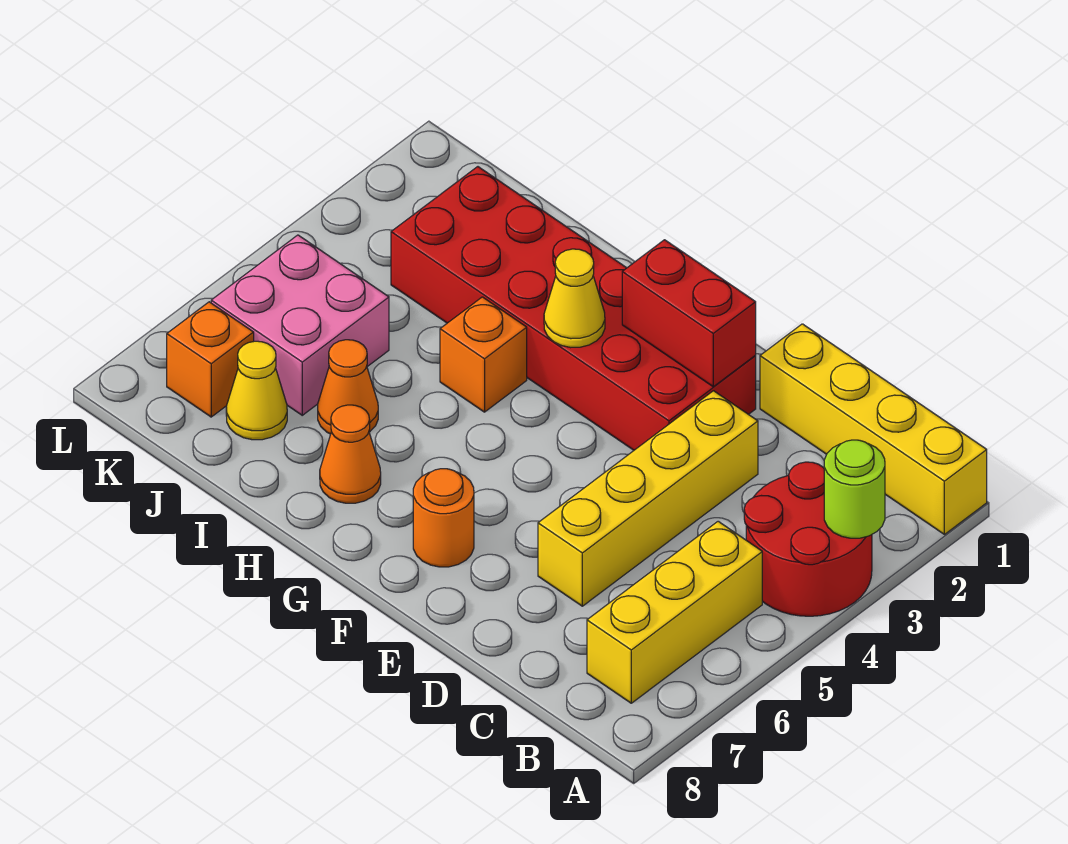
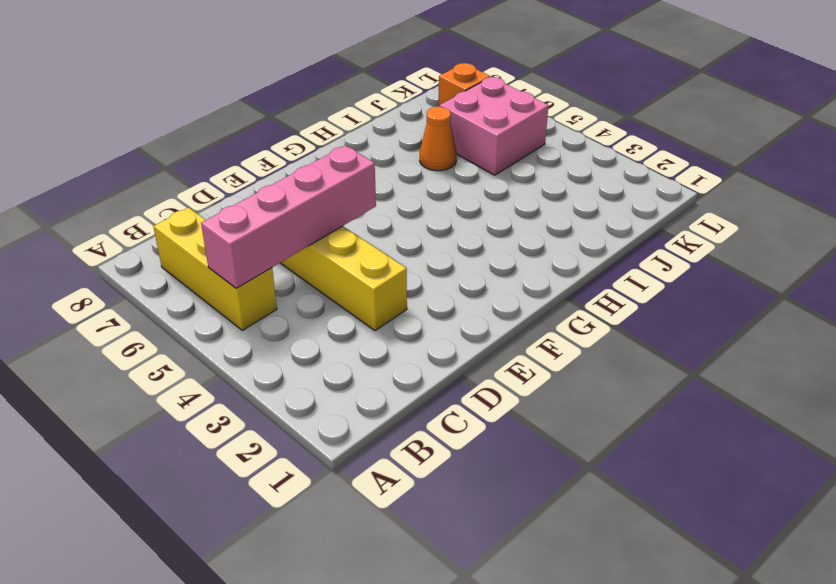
pink 1x4 brick [201,145,376,288] -> none
none -> yellow 1x4 brick [760,324,987,534]
none -> red 2x2 round brick [744,462,872,616]
none -> red 2x6 brick [391,167,756,450]

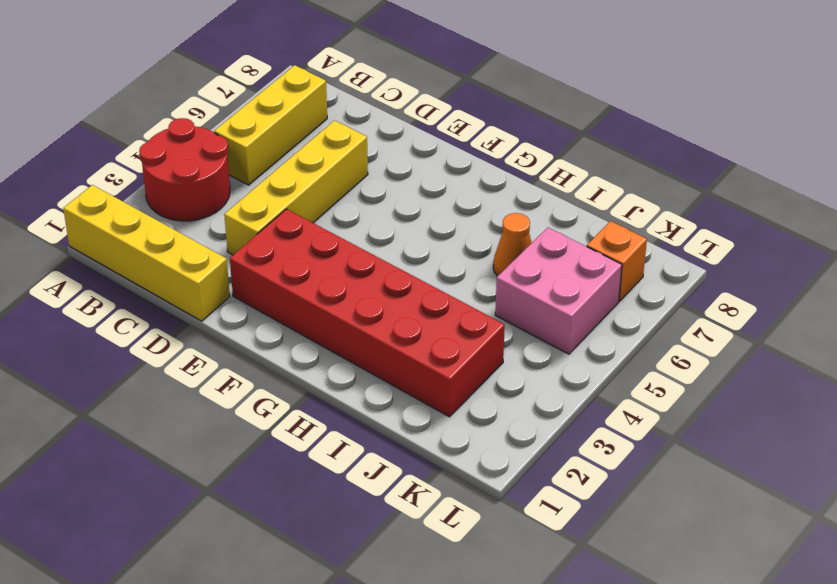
none -> orange 1x1 round brick [413,469,474,567]
none -> orange 1x1 brick [440,297,527,412]
none -> orange 1x1 cone [320,405,381,503]

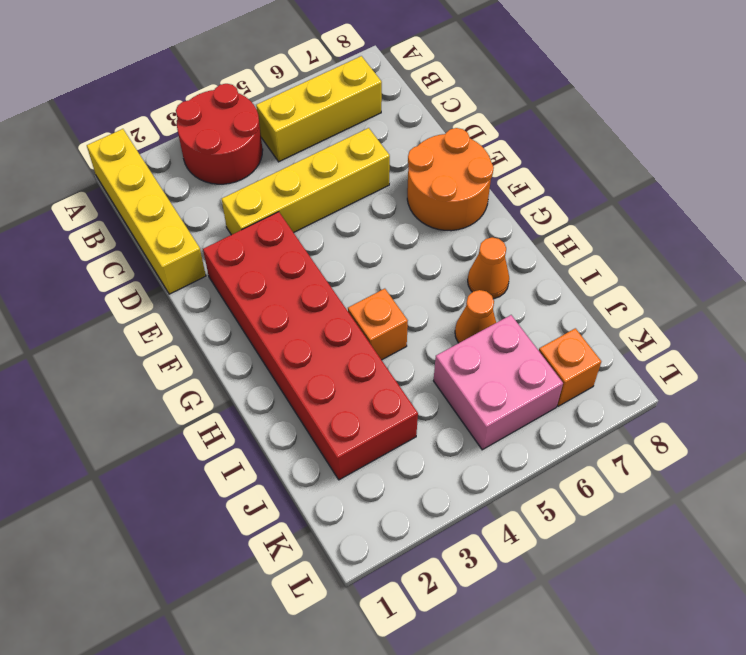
orange 2x2 round brick [407,128,494,231] -> orange 1x1 round brick [413,469,474,567]
none -> yellow 1x1 cone [226,341,287,440]
none -> lime 1x1 round brick [824,440,885,538]
none -> red 1x2 brick [622,240,756,387]

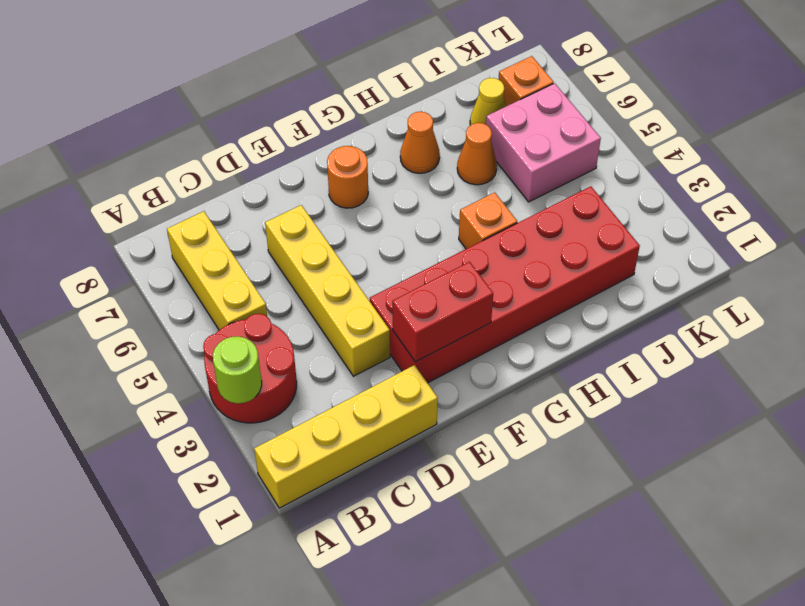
none -> yellow 1x1 cone [544,249,605,348]

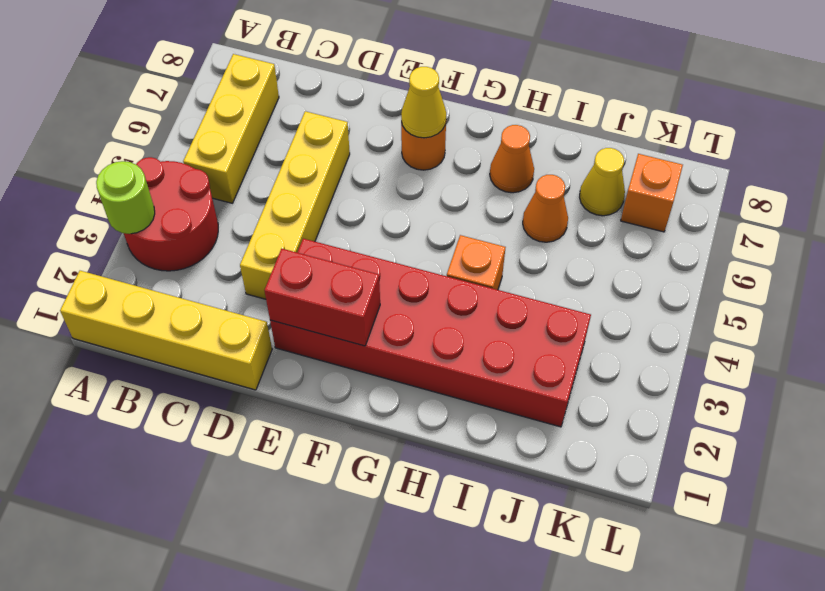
yellow 1x1 cone [401,67,446,138] -> yellow 1x1 cone moved to [544,249,605,348]
none -> pink 2x2 brick [211,235,389,415]

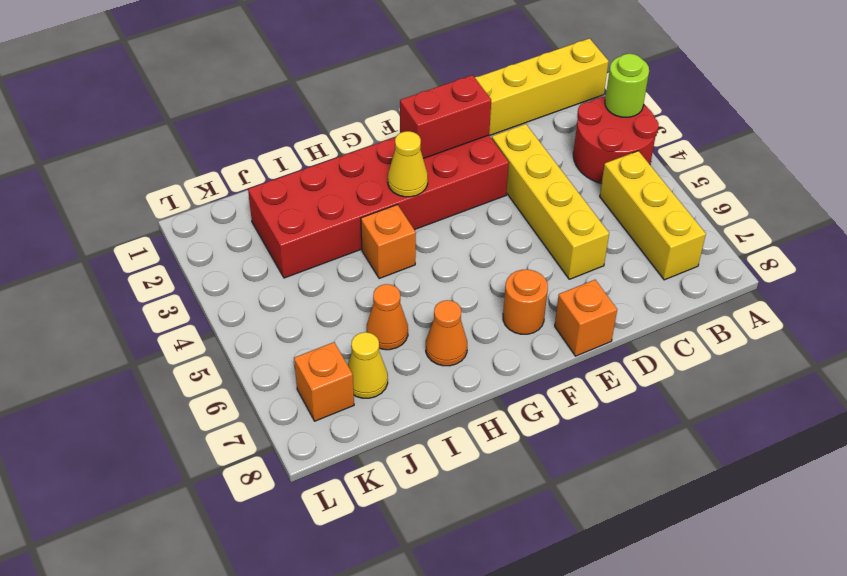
orange 1x1 brick [555,280,617,356] -> none
none -> pink 2x2 brick [211,235,389,415]

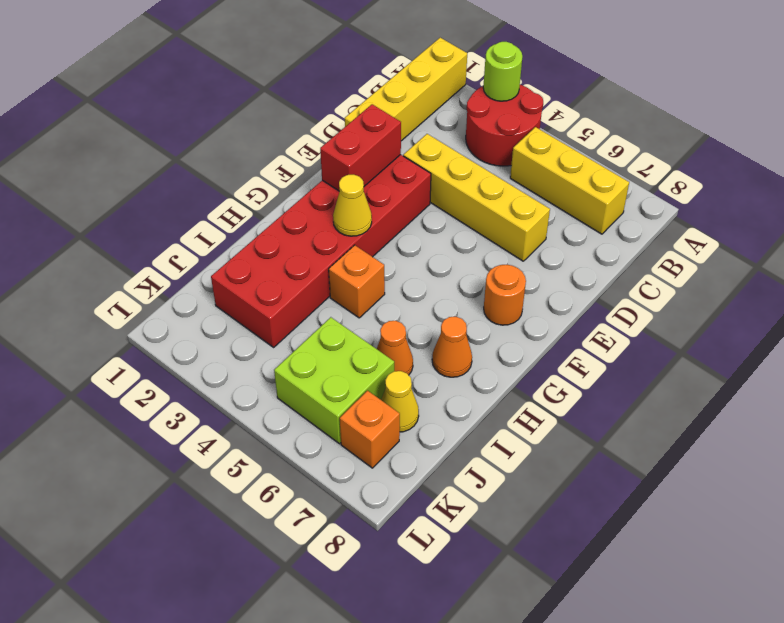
lime 2x2 brick [274,317,394,444] -> pink 2x2 brick [211,235,389,415]

